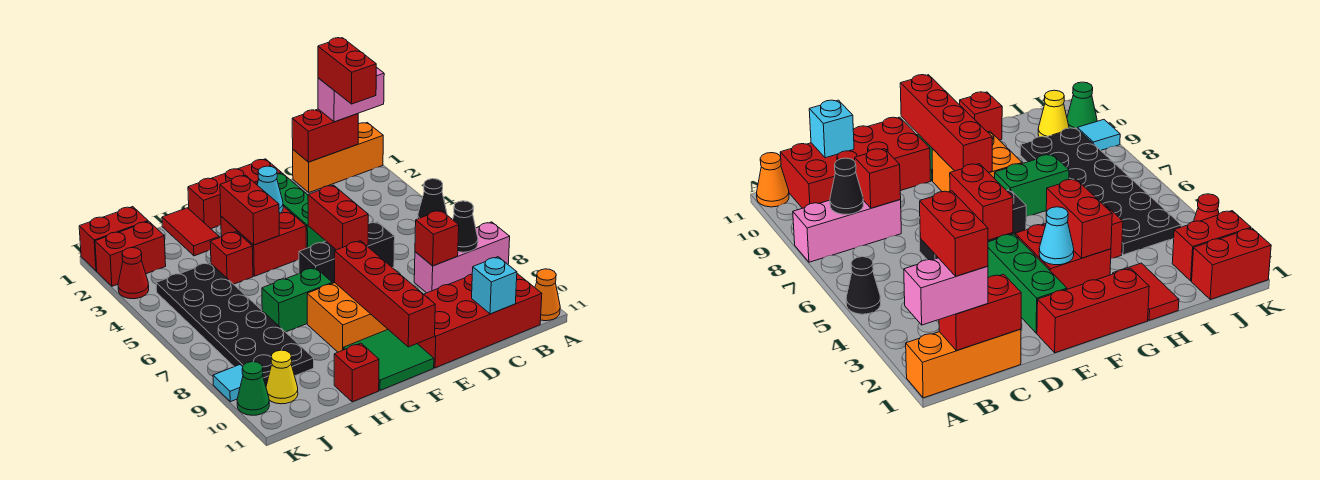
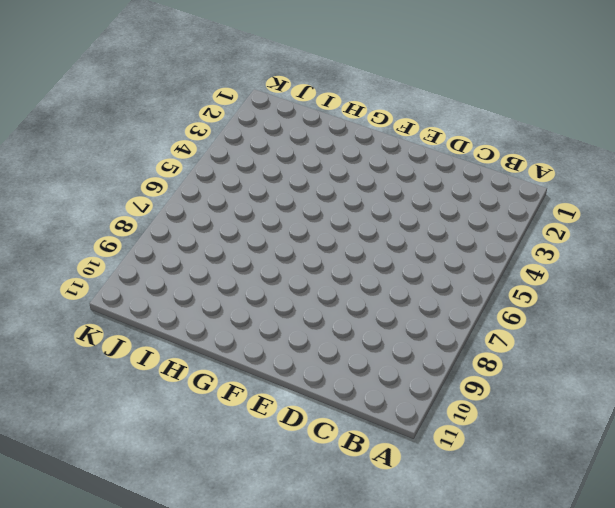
none -> orange 1x3 brick [293,123,383,192]
none -> black 1x1 cone [418,179,447,219]
none -> pink 1x3 brick [414,222,510,293]
none -> orange 1x1 cone [535,269,560,321]

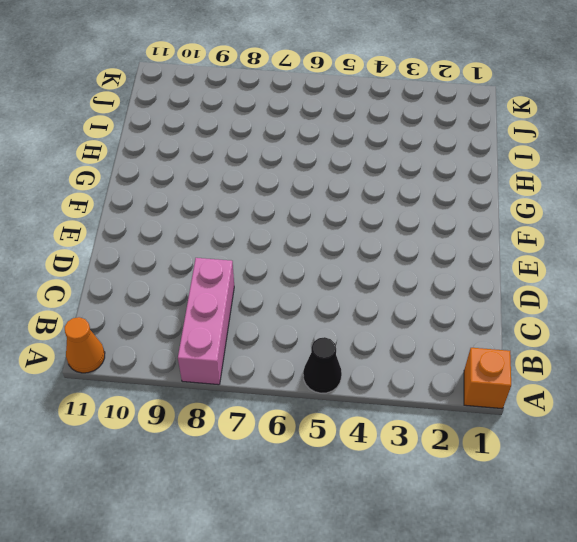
orange 1x1 brick [464,348,511,409] -> orange 1x3 brick [293,123,383,192]
none -> red 2x4 brick [417,274,542,368]
none -> black 1x3 brick [299,222,395,283]
none -> red 1x3 brick [188,159,281,229]
none -> green 1x3 brick [257,173,325,248]

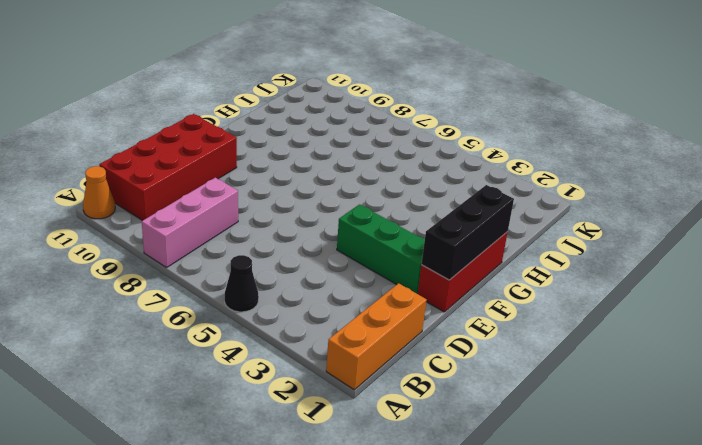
black 1x3 brick [422,185,514,280] -> black 1x3 brick moved to [299,222,395,283]
none -> red 2x2 brick [221,206,306,276]
none -> orange 2x2 brick [307,283,388,352]
none -> green 2x2 tile [344,330,434,390]
none -> green 1x2 brick [262,268,332,332]

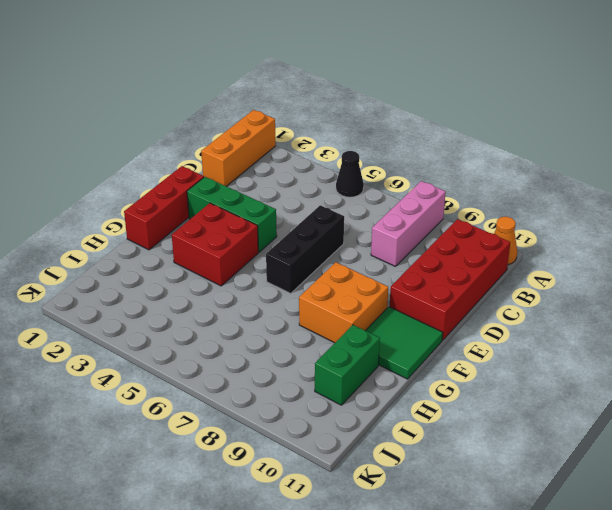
green 1x2 brick [315,325,380,405] -> green 1x2 brick moved to [262,268,332,332]
none -> red 1x2 tile [162,208,219,256]
none -> red 1x1 brick [210,232,253,284]
none -> red 1x1 brick [334,343,379,402]
none -> black 2x6 plate [156,263,314,386]

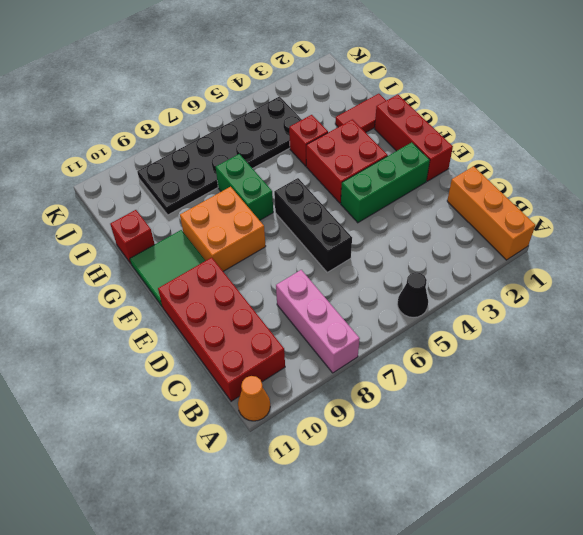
none -> red 1x2 brick [79,207,148,271]
none -> red 1x2 brick [95,221,166,286]
none -> yellow 1x1 cone [266,350,298,404]
none -> red 1x1 cone [118,248,149,299]

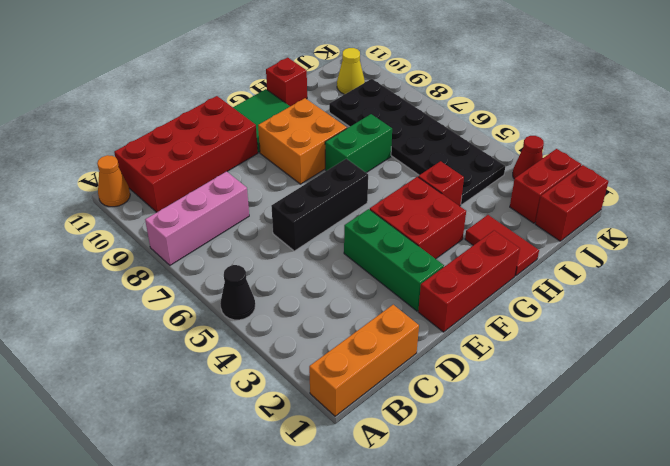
none -> cyan 1x1 tile [213,365,243,402]
none -> green 1x1 cone [237,362,269,415]
none -> red 1x2 brick [292,109,358,162]
none -> black 1x1 cone [453,201,478,252]

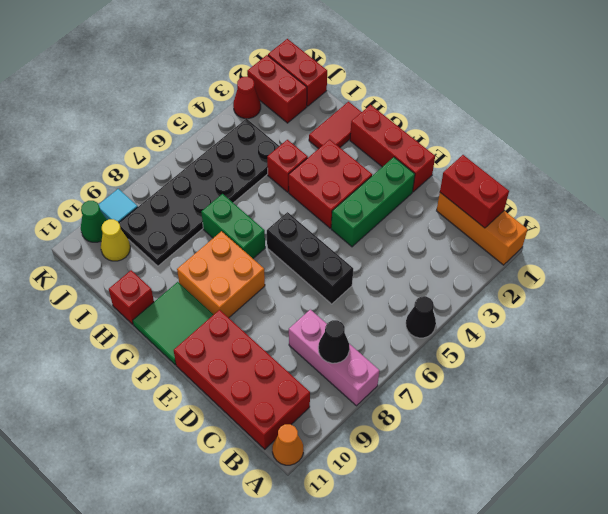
none -> red 1x1 brick [415,210,459,266]
none -> cyan 1x1 brick [472,257,517,314]
none -> red 1x2 brick [308,185,368,250]
none -> cyan 1x1 cone [257,166,283,214]

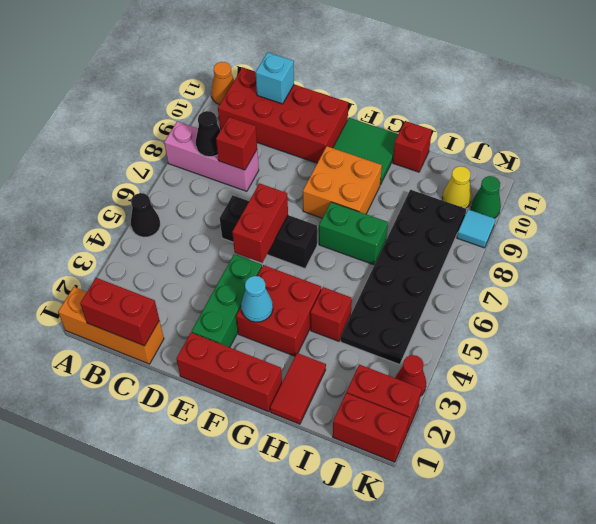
none -> red 1x4 brick [335,241,435,347]
none -> red 1x2 brick [220,175,279,245]
none -> pink 1x2 brick [318,67,384,122]
none -> red 1x2 brick [318,38,376,104]

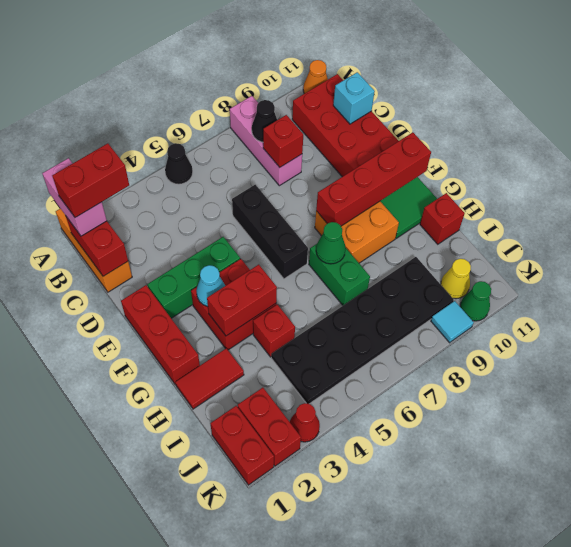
green 1x1 cone [316,222,346,264] -> none
none -> red 1x2 brick [308,185,368,250]

